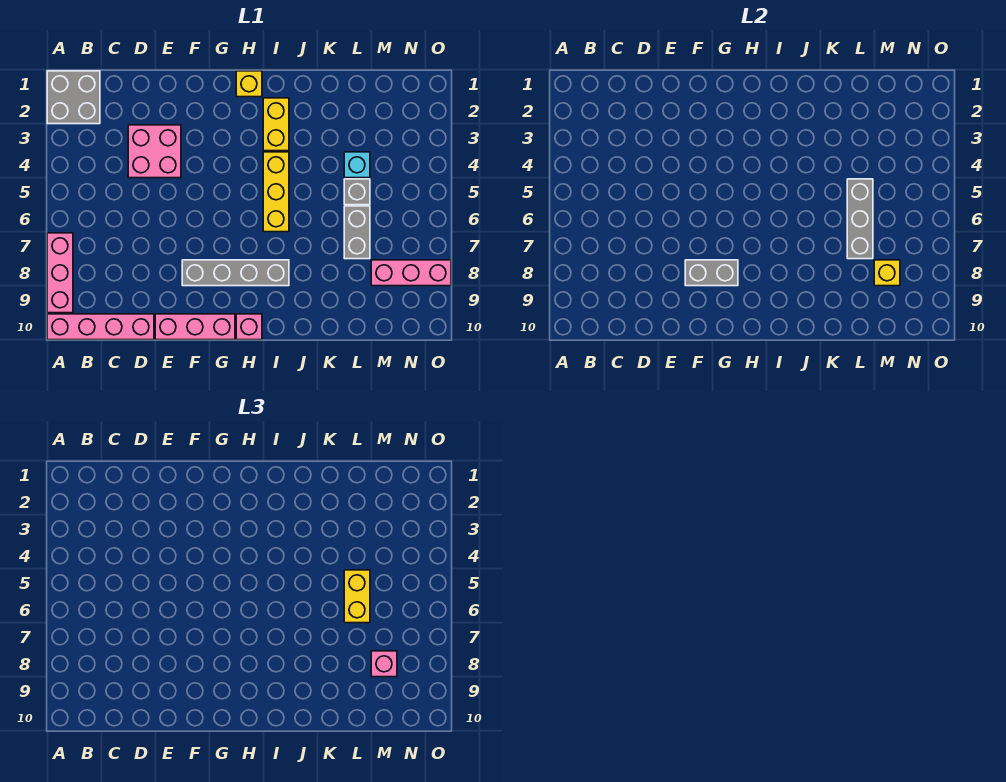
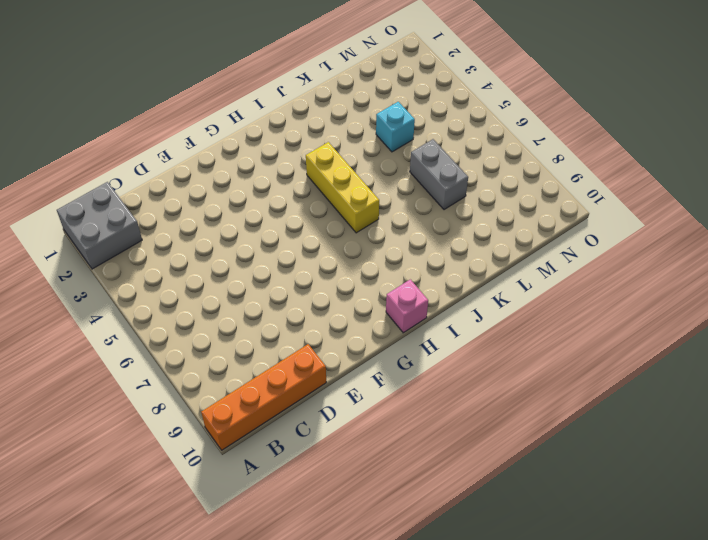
orange 1x4 brick [201,344,326,450] -> pink 1x4 brick [47,314,154,340]
none -> pink 1x3 brick [47,233,73,313]
none -> pink 2x2 brick [128,125,181,178]
none -> pink 1x3 brick [155,314,235,340]

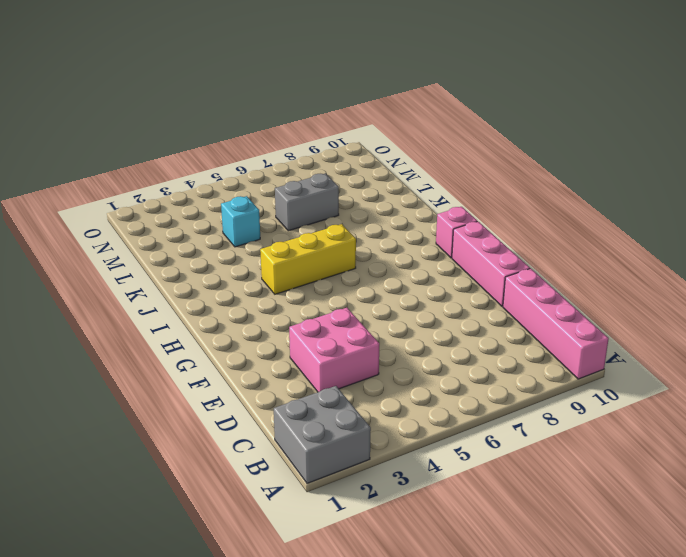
none -> pink 1x3 brick [47,233,73,313]
none -> grey 1x4 brick [182,260,289,286]
none -> yellow 1x1 brick [236,71,262,97]

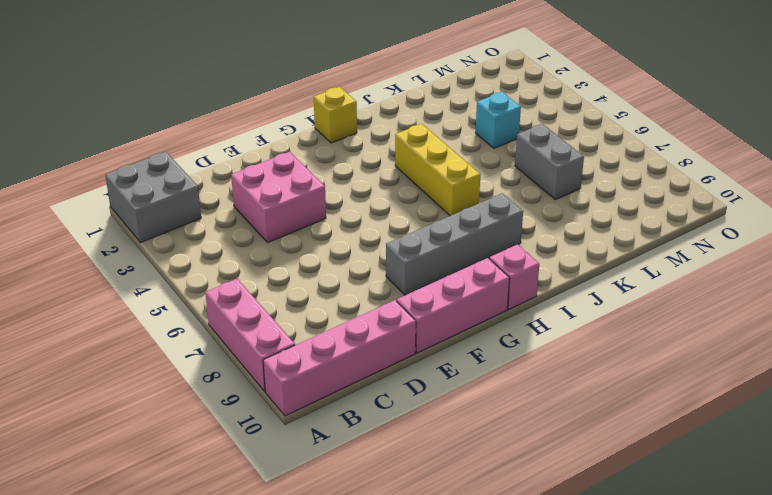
none -> yellow 1x2 brick [263,98,289,151]
none -> grey 1x1 brick [344,179,370,205]
none -> pink 1x3 brick [371,260,451,286]

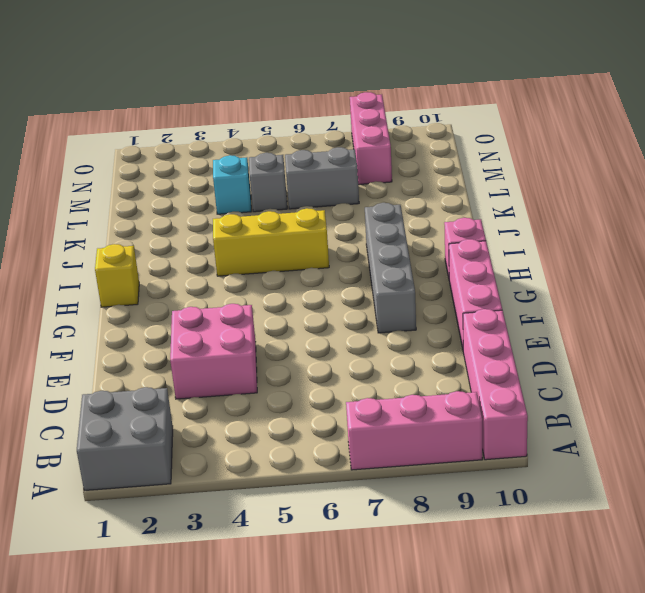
none -> yellow 1x2 brick [263,98,289,151]
none -> grey 1x2 brick [685,260,738,286]
none -> grey 1x3 brick [847,179,873,259]

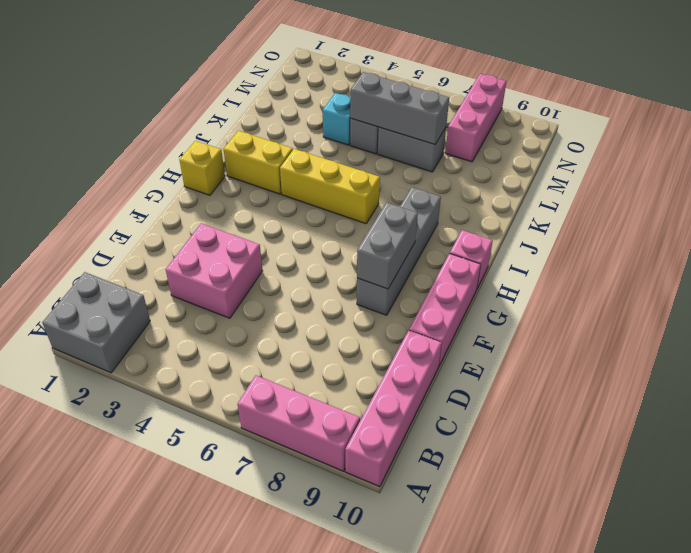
none -> yellow 1x1 brick [874,260,900,286]
none -> yellow 1x2 brick [344,570,370,623]
none -> pink 1x1 brick [371,651,397,677]

